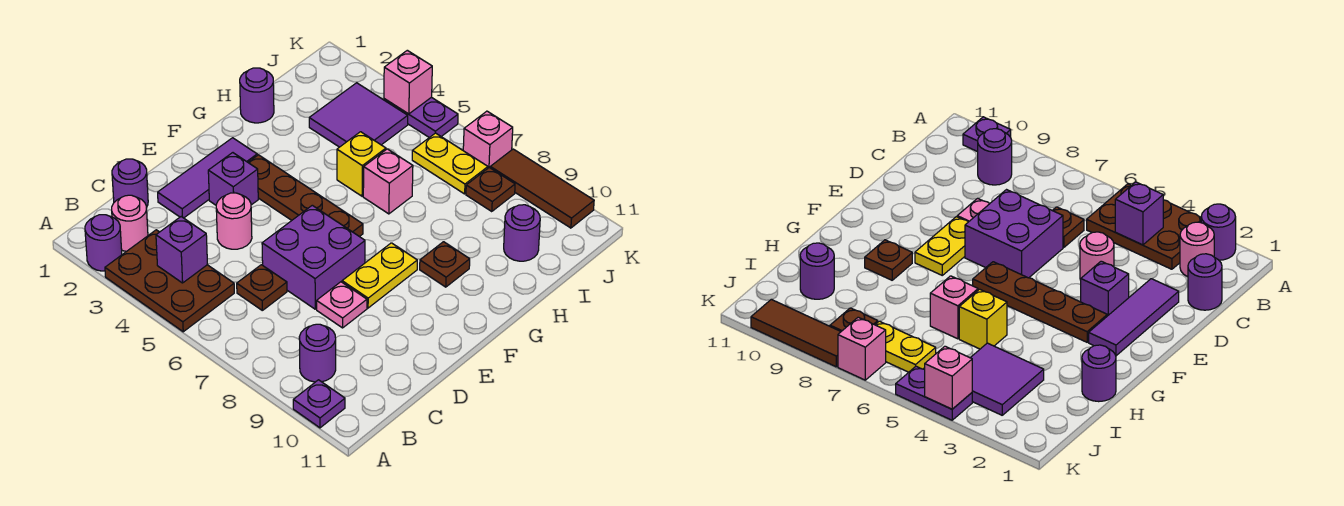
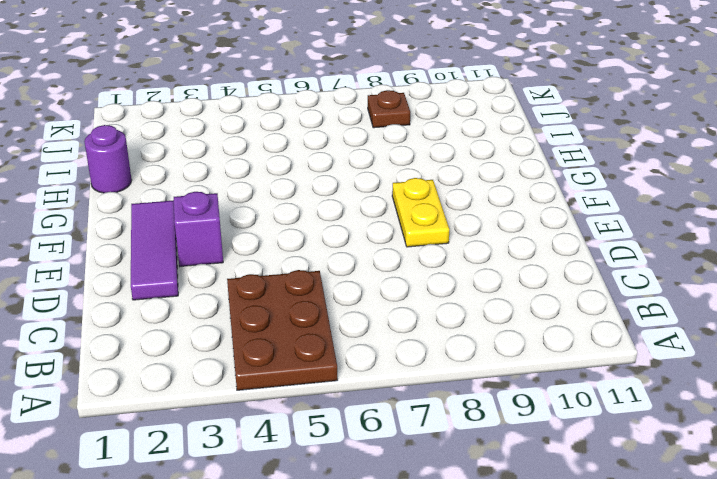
brown 2x3 plate [227,270,338,390] -> brown 2x3 plate turned to [105,230,234,332]
none -> purple 1x1 round brick [85,215,122,271]
none -> purple 1x1 plate [293,380,345,428]
none -> pink 1x1 round brick [112,195,148,252]

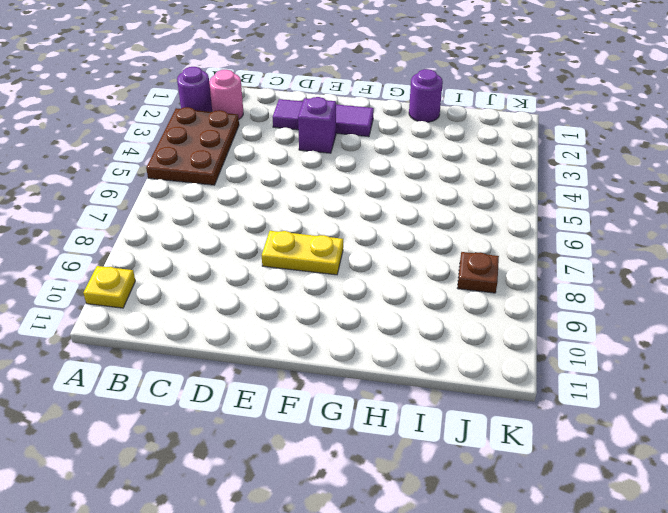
yellow 1x1 plate [84,266,135,308] -> purple 1x1 plate [293,380,345,428]
none -> purple 1x1 round brick [299,324,336,382]
none -> purple 1x1 round brick [112,159,148,207]
none -> brown 1x1 plate [237,265,287,310]

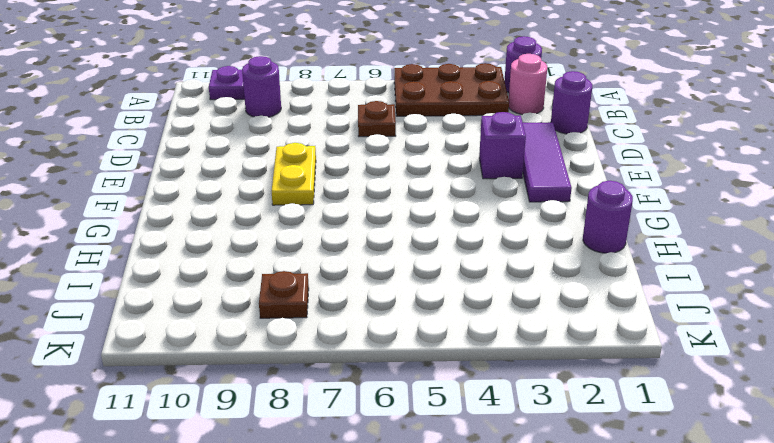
none -> pink 1x1 round brick [216,193,252,249]
none -> purple 2x2 brick [262,205,365,309]
none -> pink 1x1 plate [317,282,367,328]

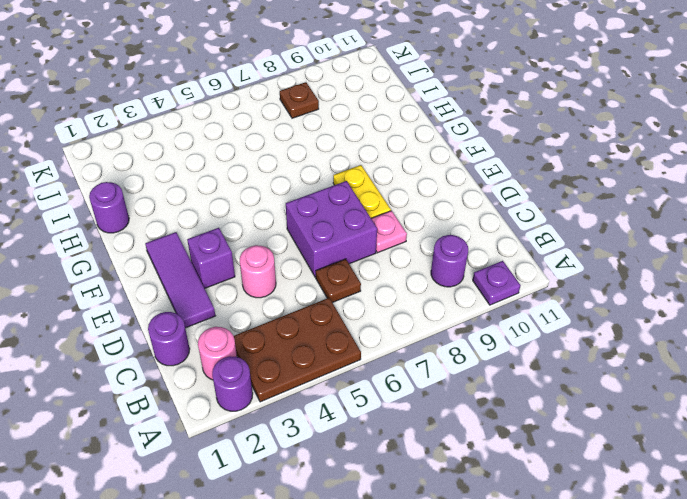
none -> brown 1x4 plate [248,155,363,237]
none -> brown 1x1 plate [420,242,470,287]
none -> yellow 1x1 brick [337,132,386,196]

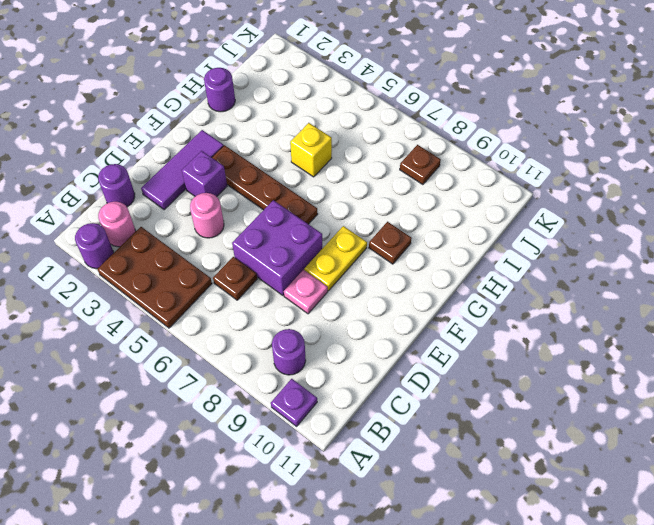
none -> pink 1x1 brick [363,149,413,214]
none -> purple 2x2 tile [309,83,408,147]
none -> purple 1x1 round brick [504,205,540,261]

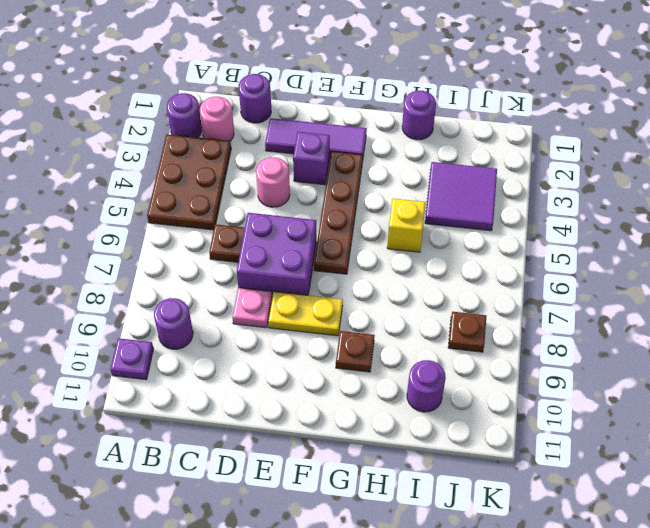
none -> pink 1x1 brick [363,149,413,214]
none -> yellow 1x2 plate [412,133,488,194]
none -> purple 1x2 plate [384,97,458,138]

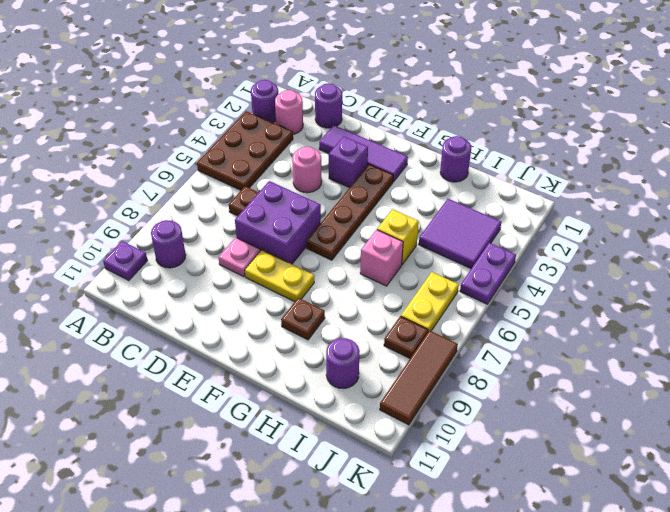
none -> pink 1x1 brick [463,111,513,168]
none -> purple 1x1 brick [156,217,207,283]
none -> pink 1x1 brick [384,50,432,114]

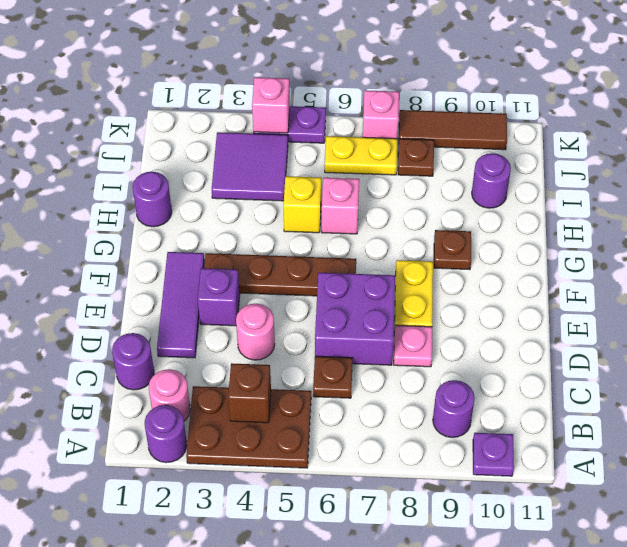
brown 1x1 brick [228,363,271,423] -> purple 1x1 brick [156,217,207,283]

